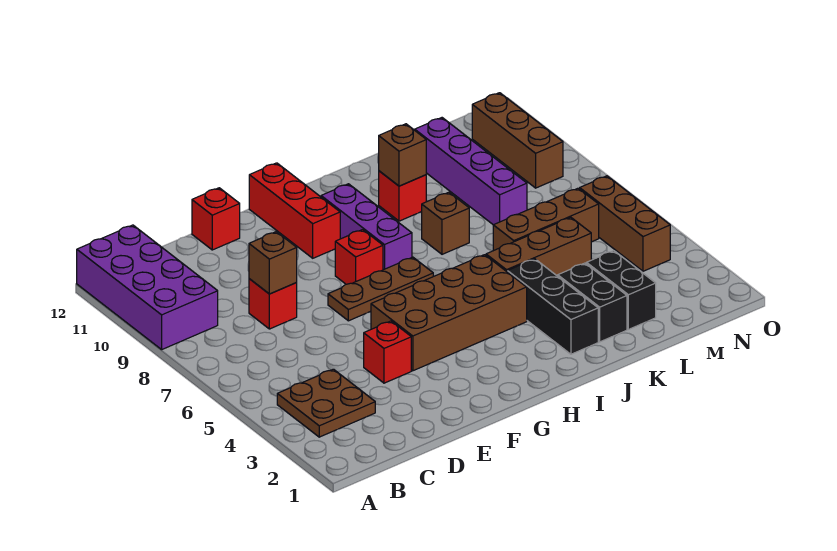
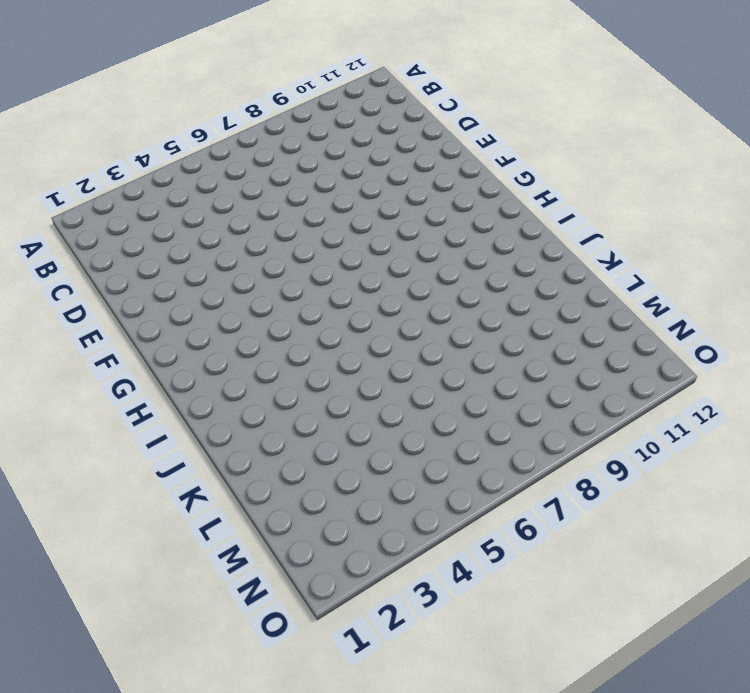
none -> purple 2x4 brick [77,225,218,349]
none -> brown 2x2 plate [277,369,375,437]
none -> red 1x1 brick [249,279,297,329]

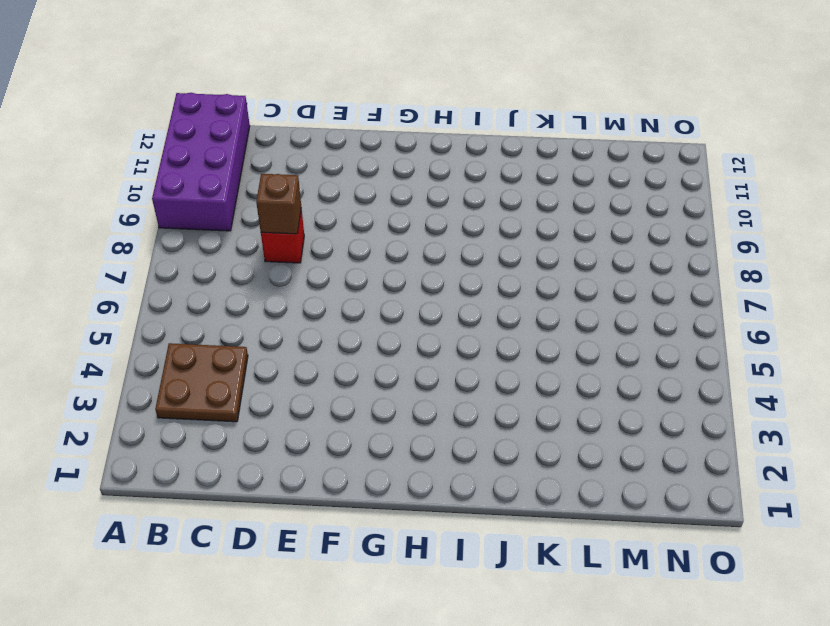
none -> red 1x1 brick [364,321,411,383]
none -> red 1x1 brick [192,188,240,250]
none -> brown 2x4 brick [371,255,527,371]

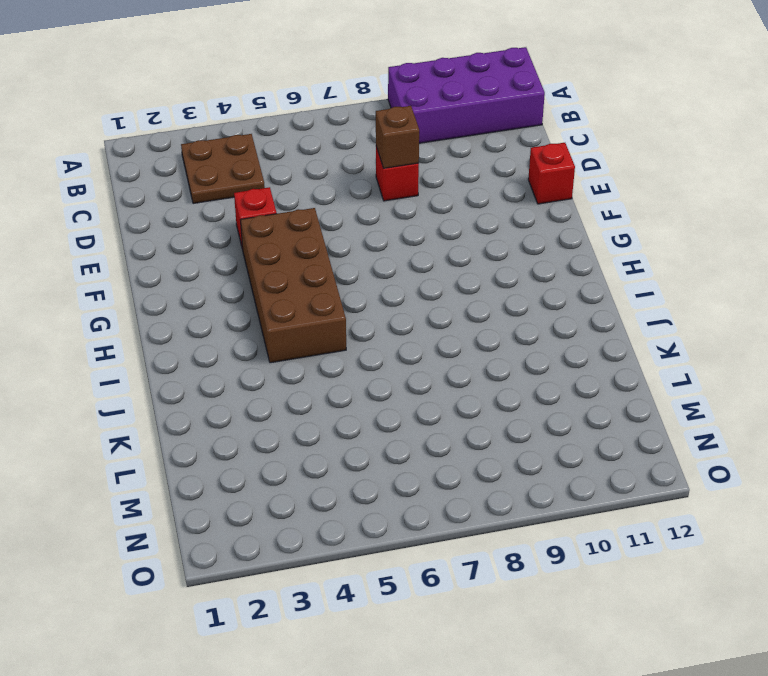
none -> brown 1x3 plate [328,257,433,321]
none -> red 1x1 brick [335,230,383,284]
none -> red 1x3 brick [249,163,340,258]

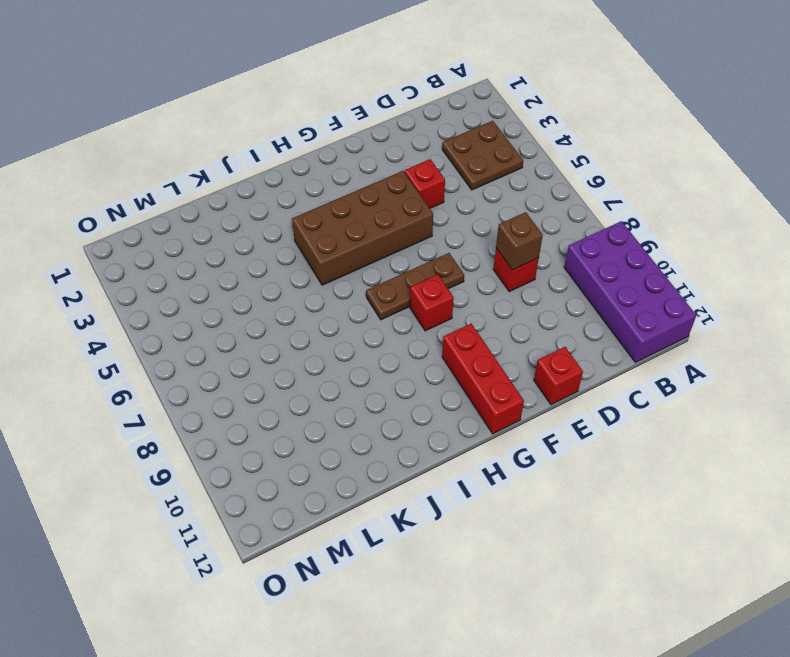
none -> purple 1x3 brick [321,184,412,270]
none -> black 1x3 brick [507,259,598,354]
none -> brown 1x3 brick [486,217,591,276]

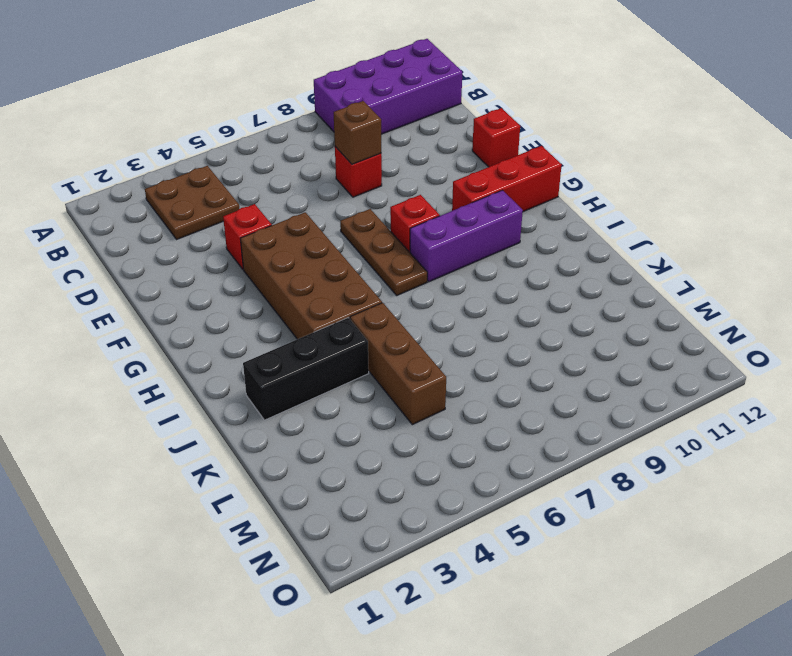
none -> brown 1x1 brick [422,192,469,254]
none -> red 1x1 brick [379,171,426,221]
none -> black 1x2 brick [558,263,627,342]

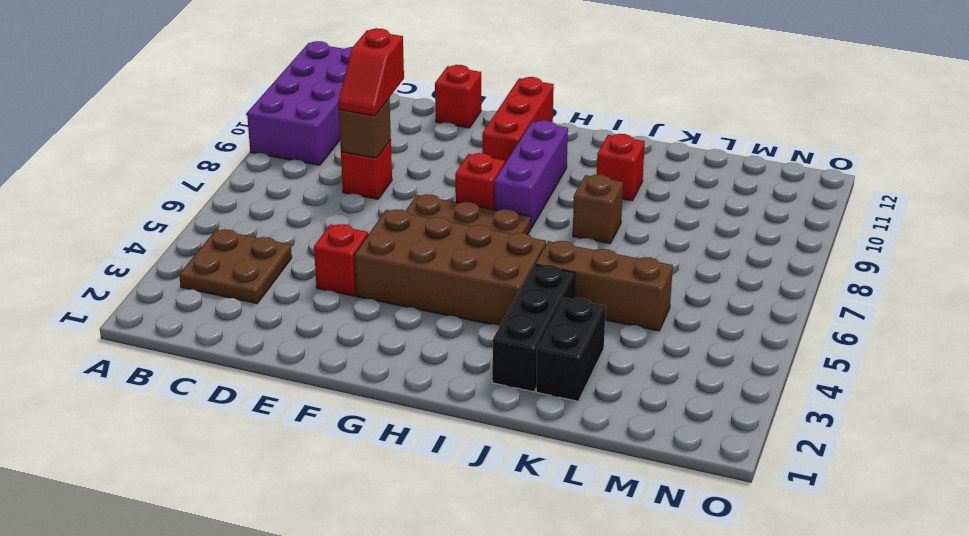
red 1x2 slope [338,28,404,116] -> none
none -> brown 1x3 brick [493,188,599,251]
none -> black 1x2 brick [586,251,656,329]
none -> purple 1x4 brick [415,118,527,225]

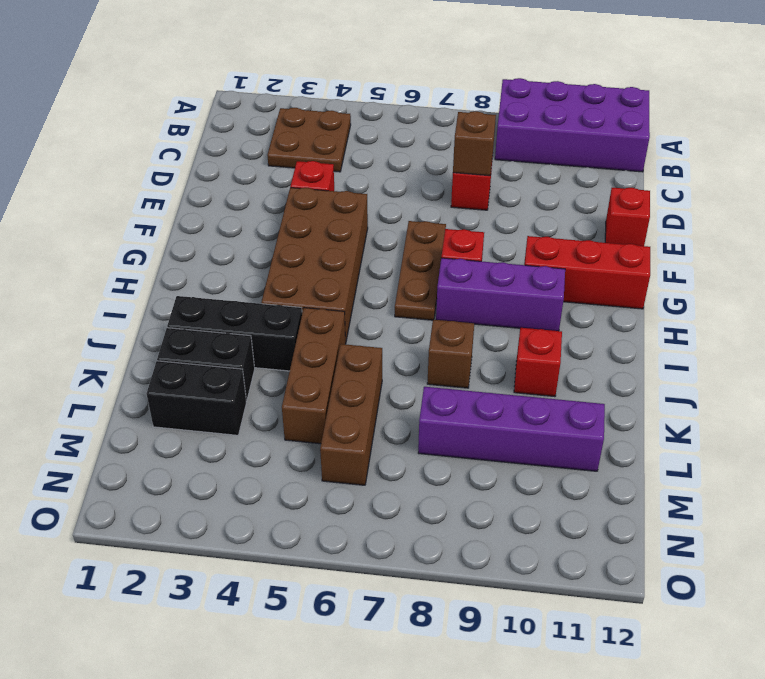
none -> brown 1x3 brick [580,176,670,271]
none -> brown 1x3 brick [472,93,563,188]
none -> brown 1x1 brick [378,124,426,186]

